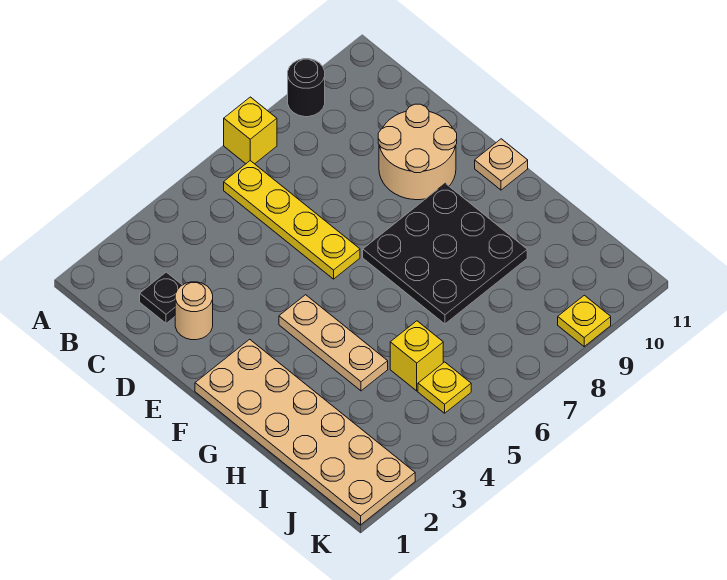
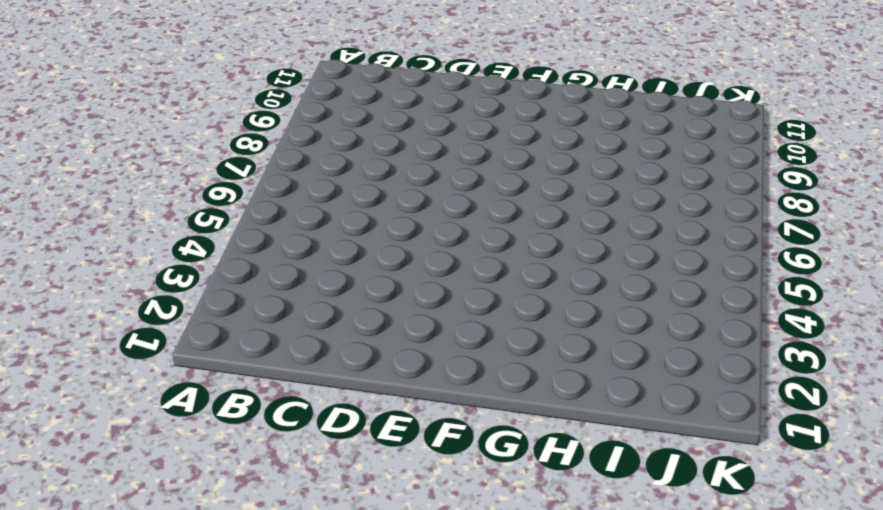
none -> yellow 1x1 brick [224,97,277,164]
none -> black 1x1 round brick [288,59,325,117]
none -> yellow 1x4 plate [224,161,360,279]

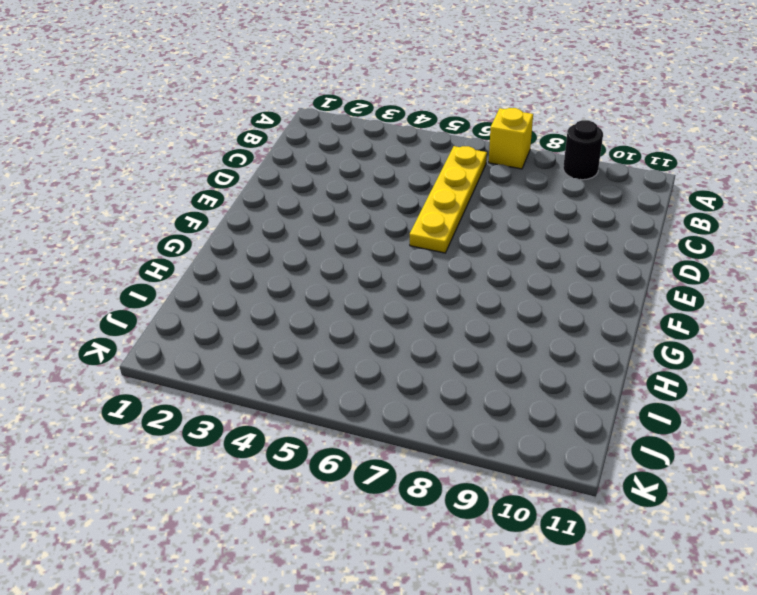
none -> black 1x1 plate [140,272,182,323]
none -> tan 1x1 round brick [175,282,213,340]
none -> tan 2x2 round brick [378,104,457,200]

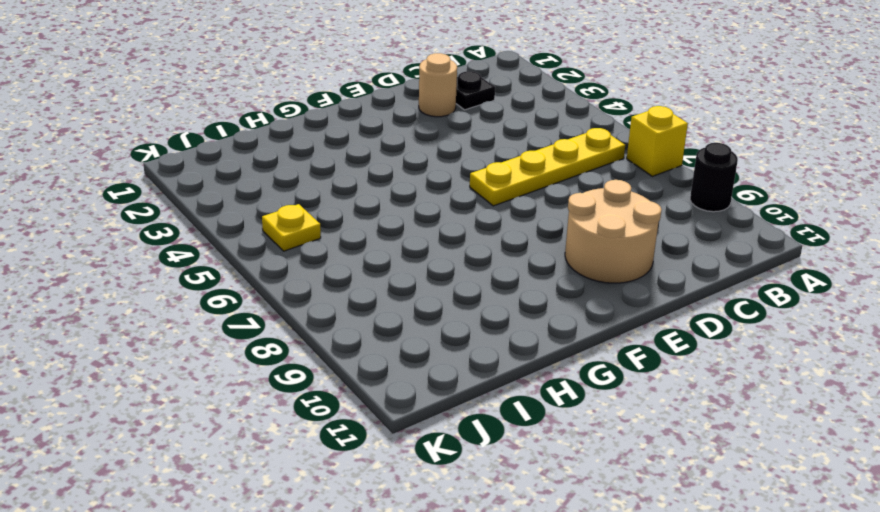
none -> tan 2x6 plate [195,339,415,525]
none -> tan 1x3 plate [279,295,388,391]
none -> black 3x3 plate [363,183,527,324]

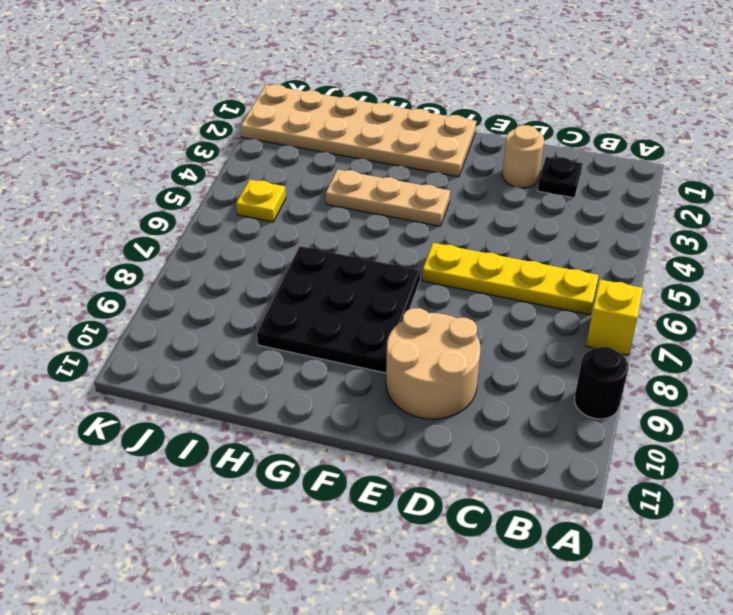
none -> tan 1x1 plate [475,139,528,190]
none -> yellow 1x1 brick [390,321,443,391]
none -> yellow 1x1 plate [558,295,611,346]

